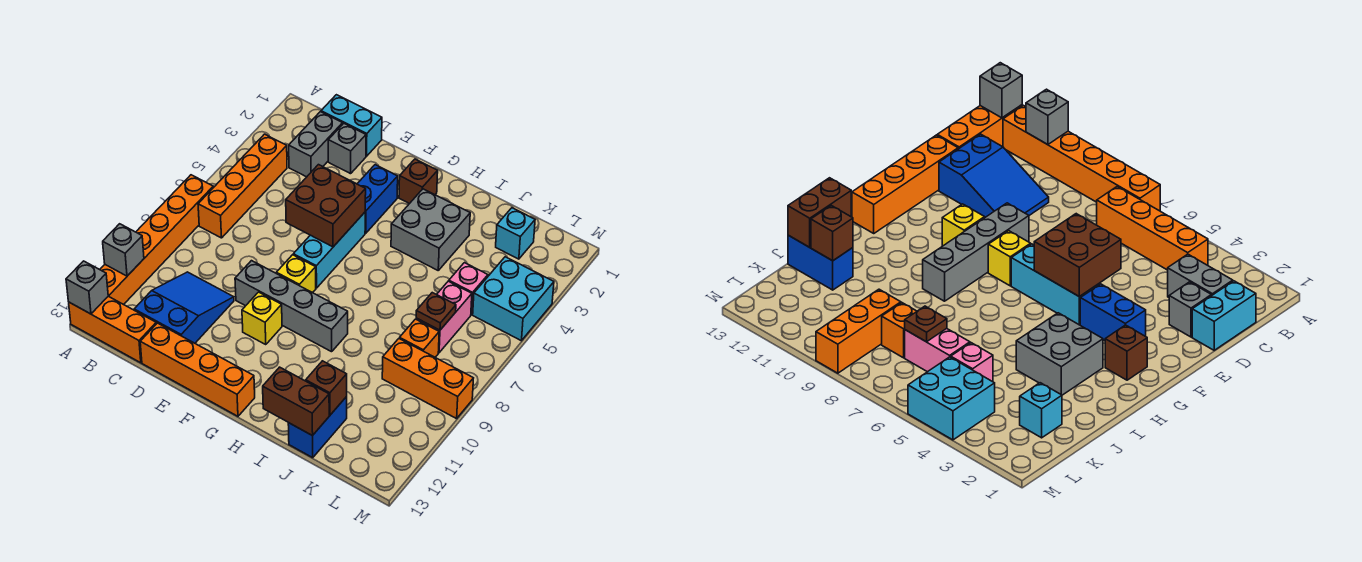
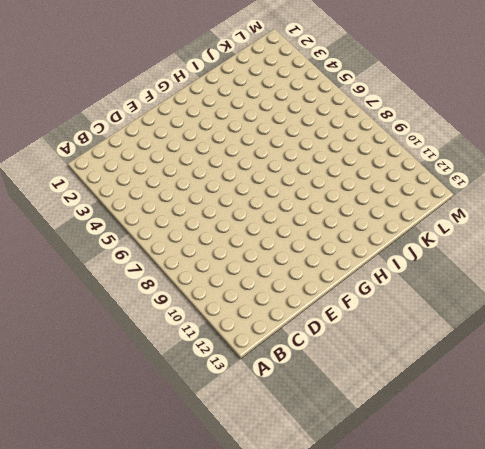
none -> orange 1x6 brick [100,175,213,305]
none -> orange 1x3 brick [69,296,156,363]
none -> orange 1x4 brick [198,134,287,238]

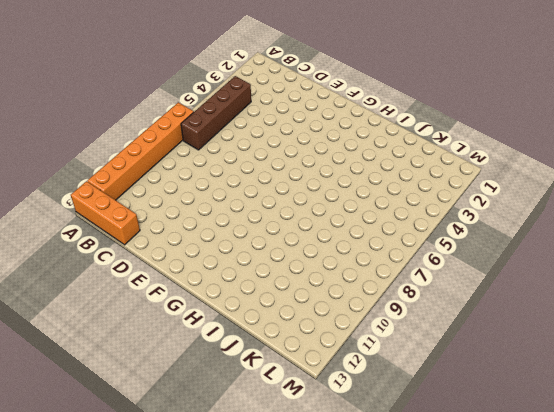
brown 1x4 brick [181,76,251,150] -> orange 1x4 brick [198,134,287,238]
none -> cyan 1x2 brick [321,95,382,156]
none -> grey 1x2 brick [289,112,343,177]
none -> blue 2x3 slope [134,272,234,343]

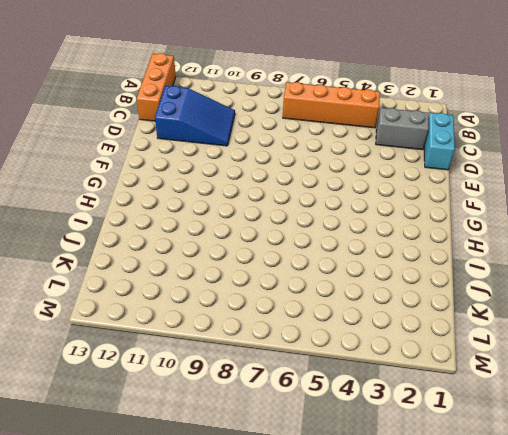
none -> orange 1x6 brick [100,175,213,305]
none -> grey 1x1 brick [328,123,366,174]
none -> orange 1x4 brick [140,323,255,416]

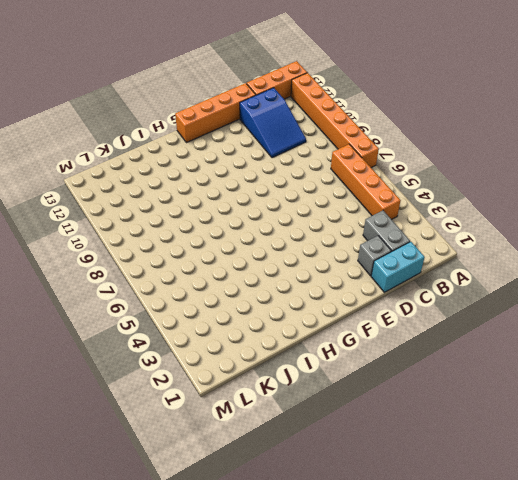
none -> grey 1x4 brick [235,261,348,352]
none -> blue 1x2 brick [358,165,398,233]
none -> cyan 1x3 brick [293,212,365,288]

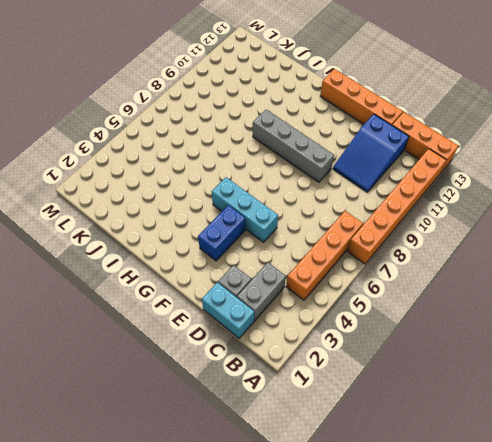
cyan 1x3 brick [212,177,278,242] -> cyan 1x3 brick turned to [293,212,365,288]
none -> yellow 1x1 brick [276,255,316,293]
none -> yellow 1x1 brick [242,292,282,345]
none -> brown 1x1 brick [399,159,438,204]

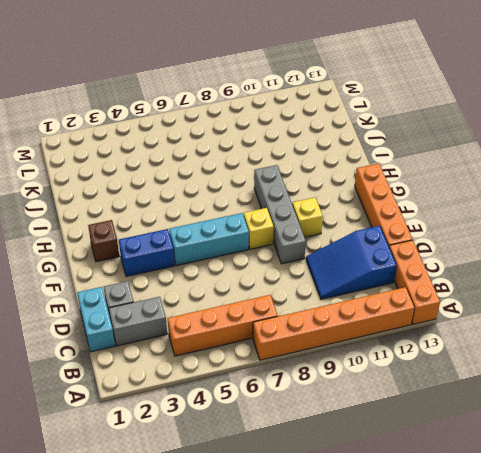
none -> grey 2x2 brick [391,189,470,270]
none -> blue 1x2 brick [288,397,347,458]
none -> cyan 1x1 brick [496,208,535,259]

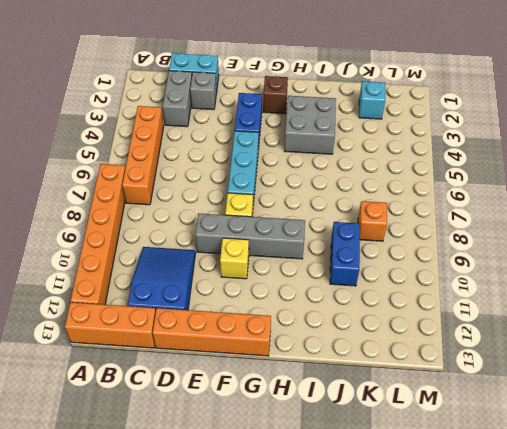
blue 1x2 brick [330,222,360,286] -> blue 1x2 brick moved to [288,397,347,458]
none -> pink 1x1 brick [449,263,488,315]
none -> pink 1x2 brick [416,281,472,353]
none -> orange 1x3 brick [382,339,473,419]

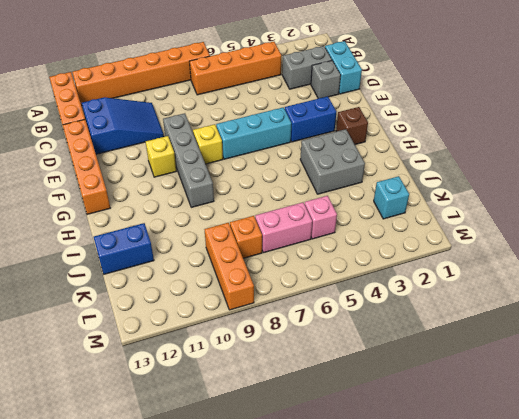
none -> cyan 2x2 brick [473,257,554,341]
none -> grey 1x1 brick [103,224,144,276]
none -> grey 1x1 brick [66,261,108,314]

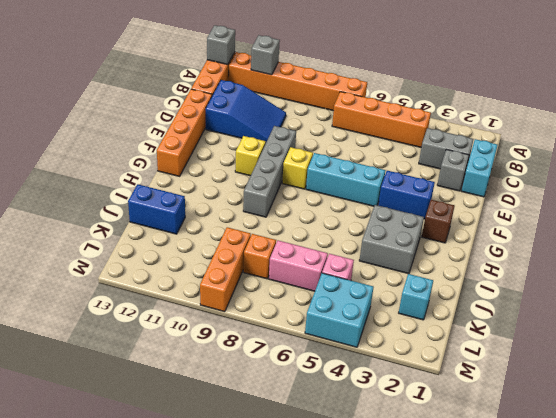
none -> brown 2x2 brick [286,165,366,247]
none -> brown 1x2 brick [263,367,329,436]
none -> brown 1x1 brick [306,361,347,415]

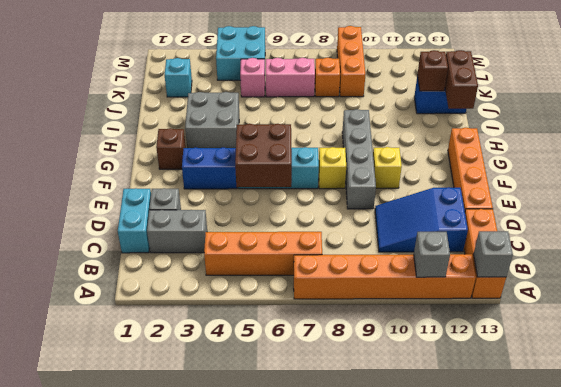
none -> brown 1x1 plate [416,293,456,330]

